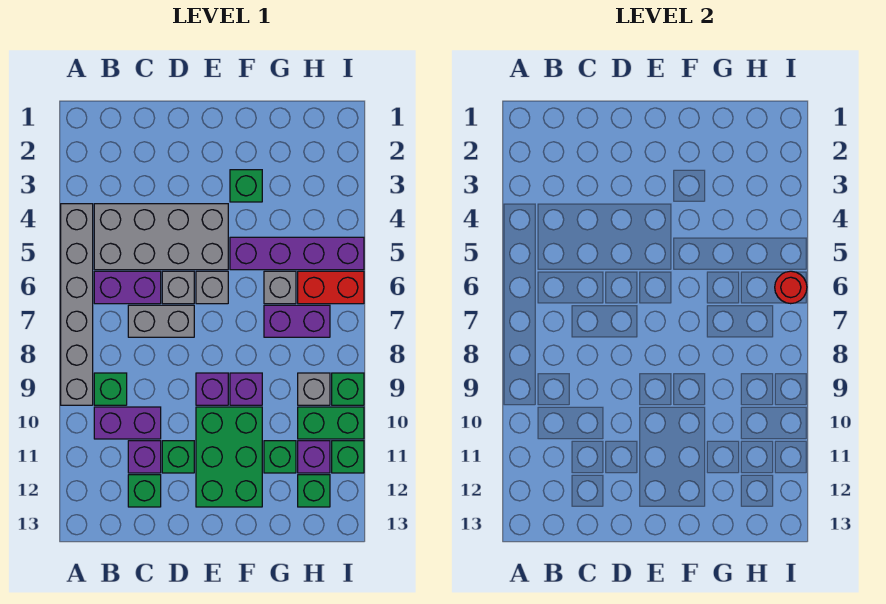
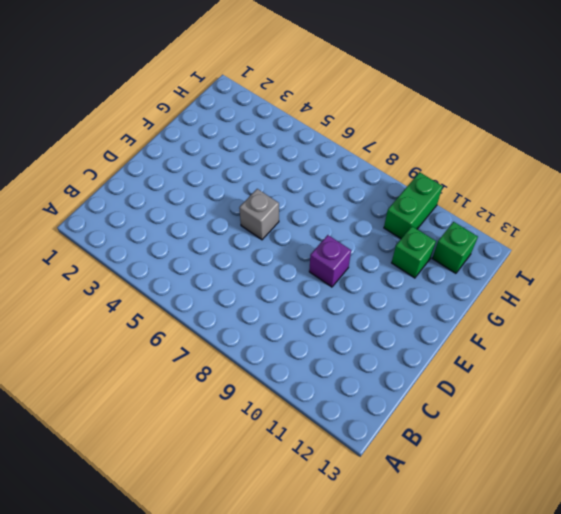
none -> grey 1x6 brick [61,204,93,405]
none -> grey 2x4 brick [94,204,228,270]
none -> purple 1x2 brick [94,271,161,304]

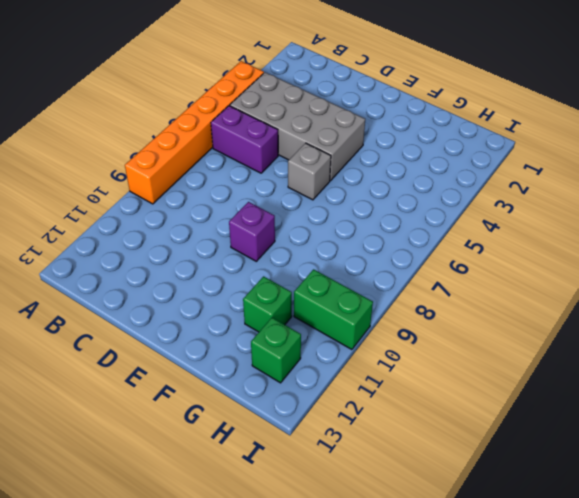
orange 1x6 brick [125,61,264,204] -> grey 1x6 brick [61,204,93,405]
none -> green 1x1 brick [94,373,127,405]
none -> purple 1x2 brick [94,407,161,439]
none -> grey 1x2 brick [128,305,194,337]

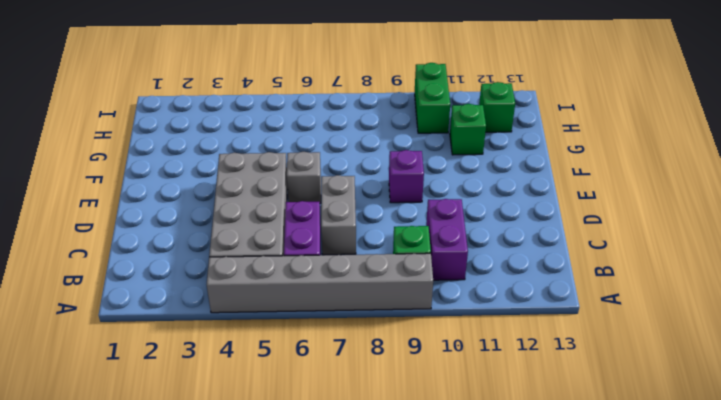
none -> purple 1x1 brick [128,441,161,473]
none -> green 1x1 brick [128,475,161,507]
none -> grey 1x1 brick [162,271,194,304]

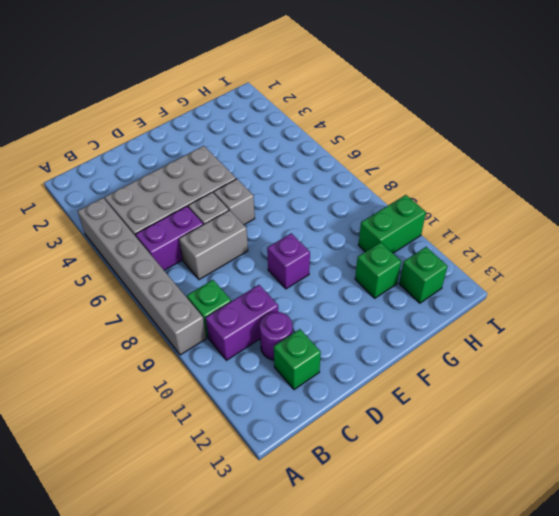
purple 1x1 round brick [260,312,292,360] -> purple 1x1 brick [128,441,161,473]
none -> green 1x1 brick [162,441,194,473]
none -> green 2x3 brick [196,407,262,507]
none -> green 1x1 brick [230,170,262,202]

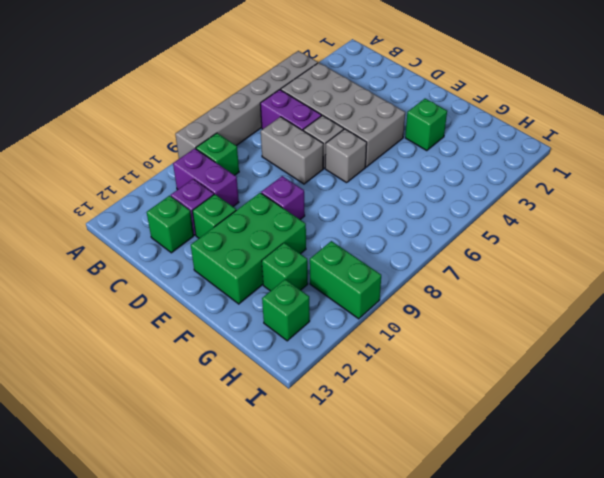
none -> purple 1x4 brick [230,237,364,270]
none -> purple 1x1 brick [230,373,262,405]
none -> grey 1x1 brick [264,271,296,304]

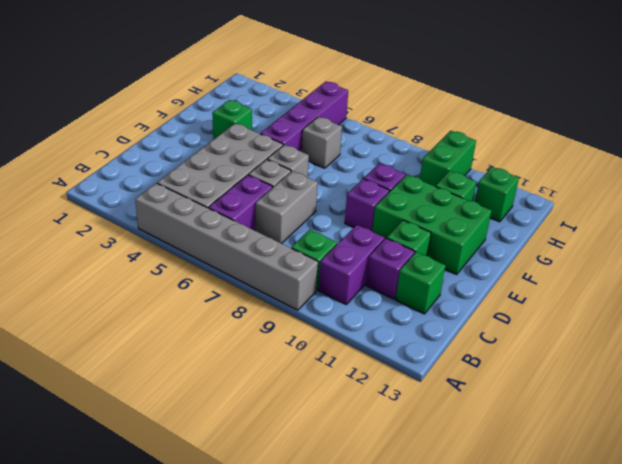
none -> purple 1x2 brick [264,305,330,337]
none -> red 1x2 brick [298,271,364,304]
none -> grey 1x1 brick [298,373,330,405]

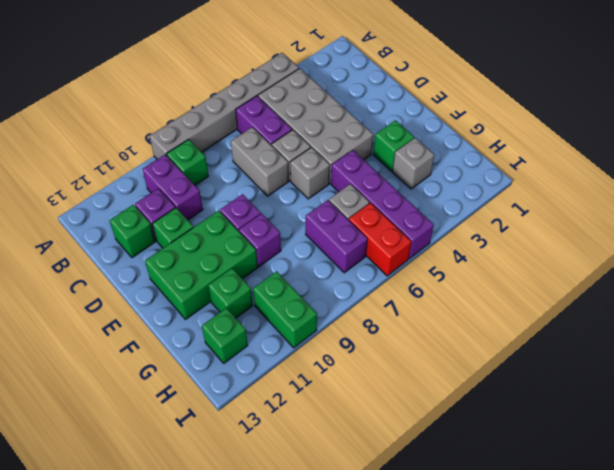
grey 1x1 brick [393,138,435,189] -> grey 1x1 brick moved to [298,373,330,405]
none -> purple 1x1 brick [298,441,330,473]
none -> green 1x1 brick [332,373,364,405]
none -> green 1x1 brick [332,441,364,473]

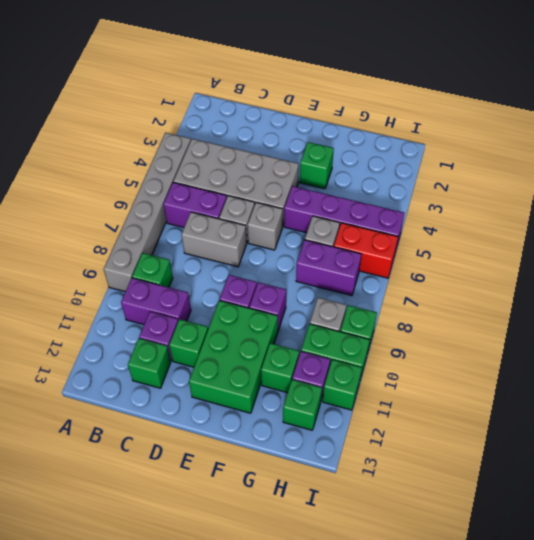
none -> red 1x1 round brick [775,271,807,304]

